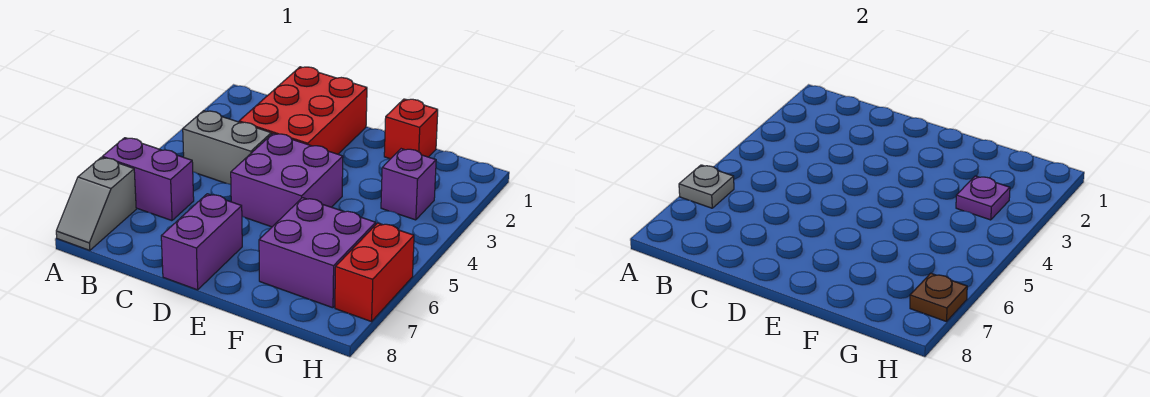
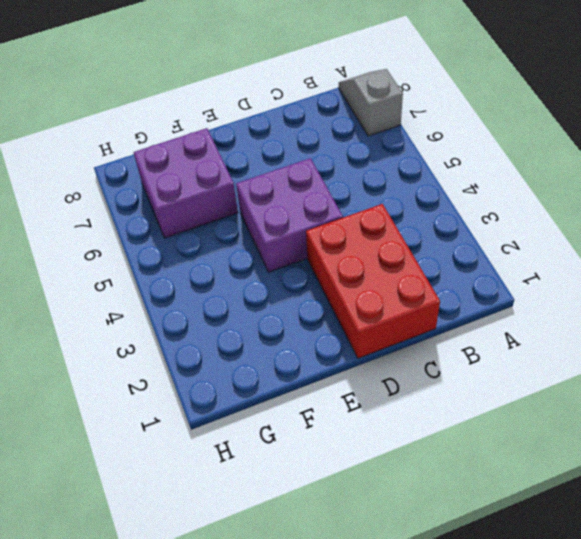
none -> purple 1x2 brick [102,138,194,221]
none -> grey 1x2 brick [183,111,271,184]
none -> purple 1x2 brick [161,194,242,290]

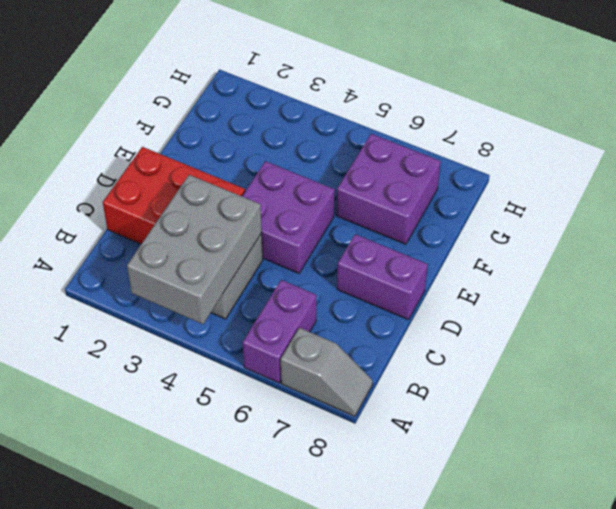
grey 2x3 brick [127,175,262,324] -> none
none -> red 1x1 brick [384,99,438,159]
none -> purple 1x1 brick [381,149,436,220]
none -> red 1x2 brick [335,223,414,322]

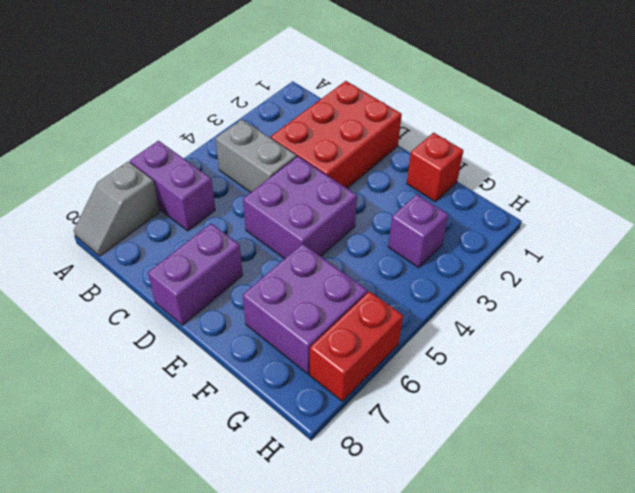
none -> grey 1x1 plate [679,165,734,208]
none -> purple 1x1 plate [956,176,1010,220]
none -> brown 1x1 plate [910,273,967,322]

